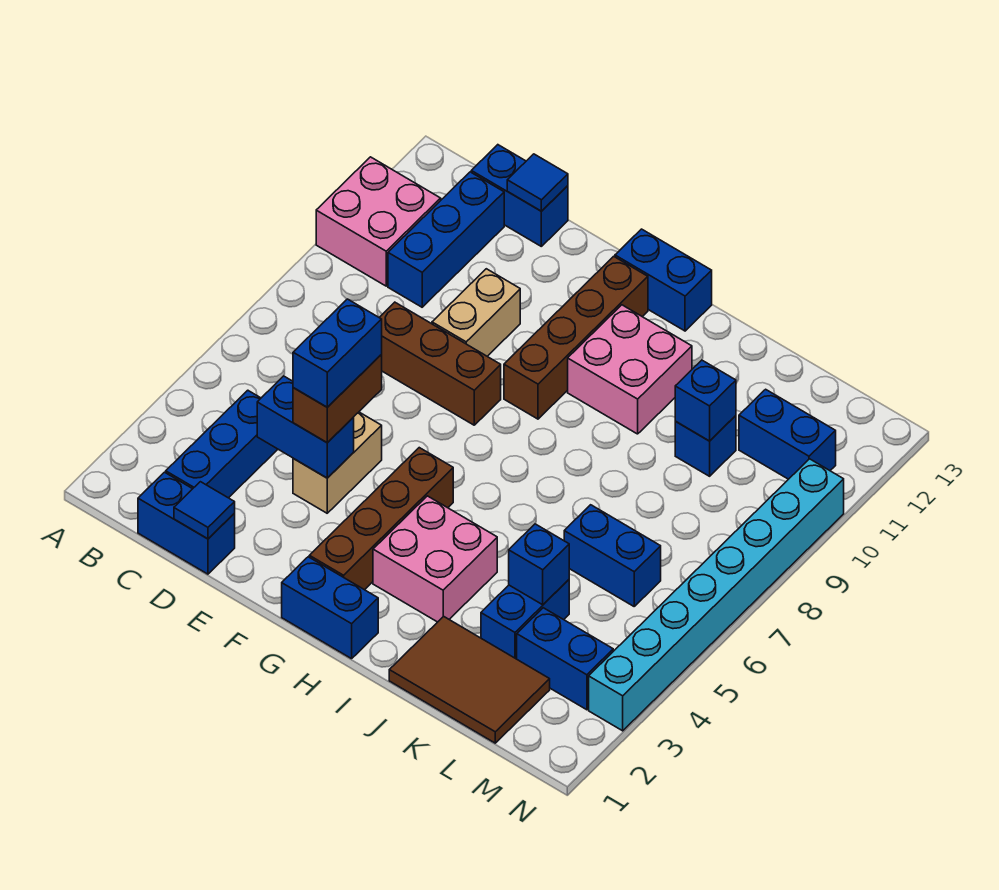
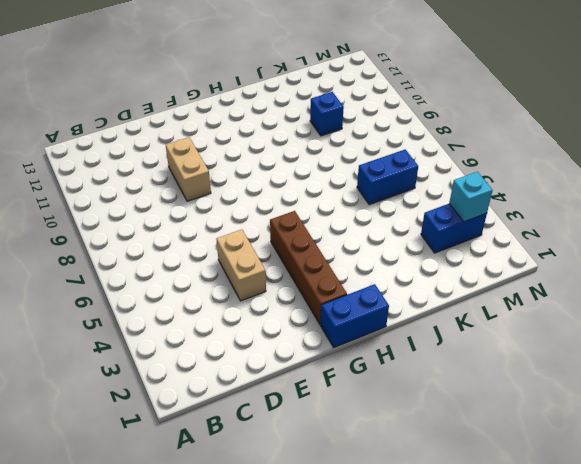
cyan 1x1 brick [449,172,493,222] -> none
none -> pink 2x2 brick [316,157,441,286]
none -> blue 1x2 brick [138,472,235,574]
none -> blue 1x3 brick [166,390,278,498]

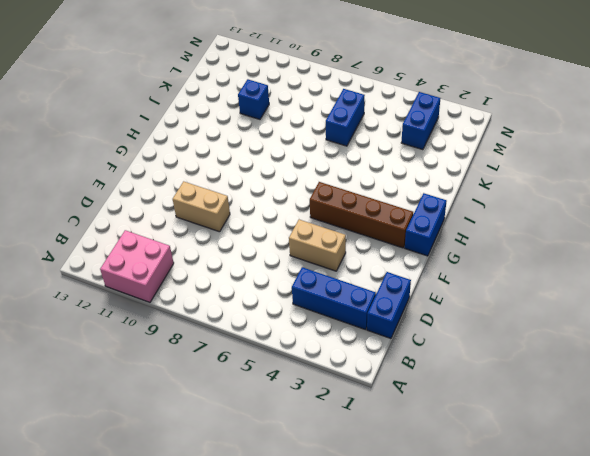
none -> blue 1x3 brick [388,172,504,307]
none -> blue 1x2 brick [471,145,568,246]
none -> brown 1x3 brick [379,302,501,425]

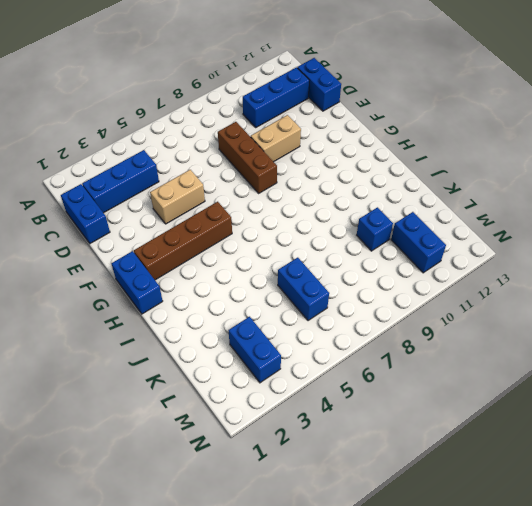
none -> pink 2x2 brick [316,157,441,286]
none -> brown 1x4 brick [504,256,648,419]
none -> blue 1x2 brick [615,229,712,331]

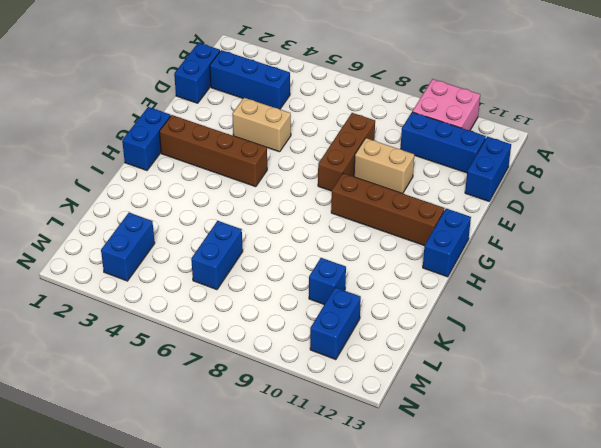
none -> pink 2x2 brick [373,496,497,622]
none -> pink 2x2 brick [568,305,692,434]
none -> brown 2x3 tile [389,616,550,743]

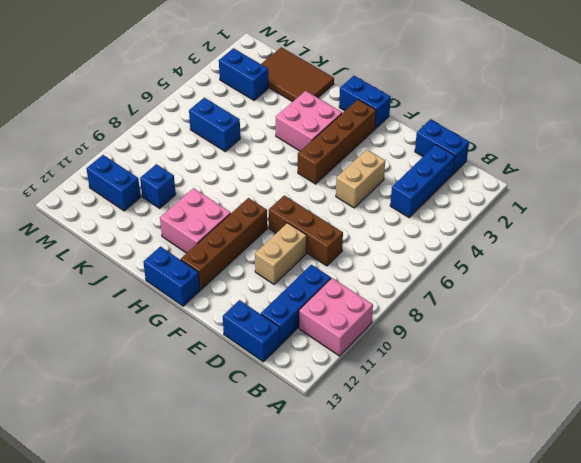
none -> blue 1x2 brick [481,580,569,659]
none -> cyan 1x8 brick [589,459,844,731]
none -> blue 1x1 tile [174,482,235,539]

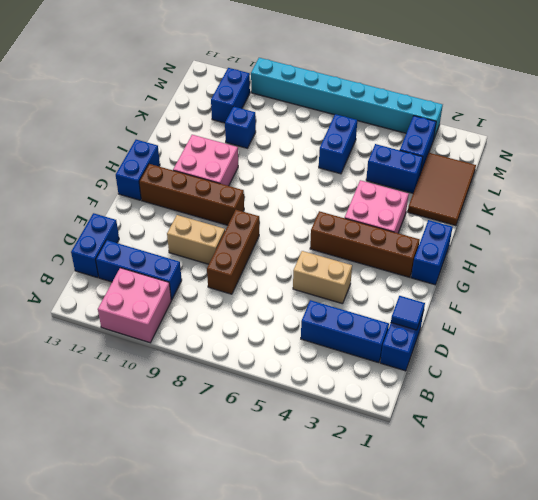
none -> blue 1x2 brick [257,376,354,478]
none -> blue 1x1 tile [507,154,568,211]
none -> blue 1x1 brick [509,524,569,605]

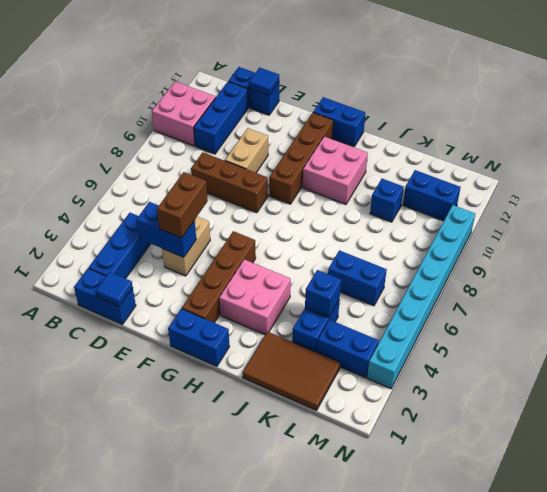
none -> blue 1x1 brick [675,360,736,441]
none -> blue 1x2 brick [293,299,382,407]

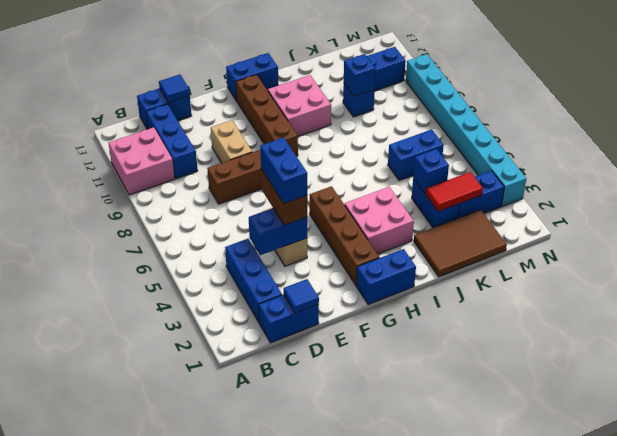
red 1x2 tile [426,172,483,211] -> none

